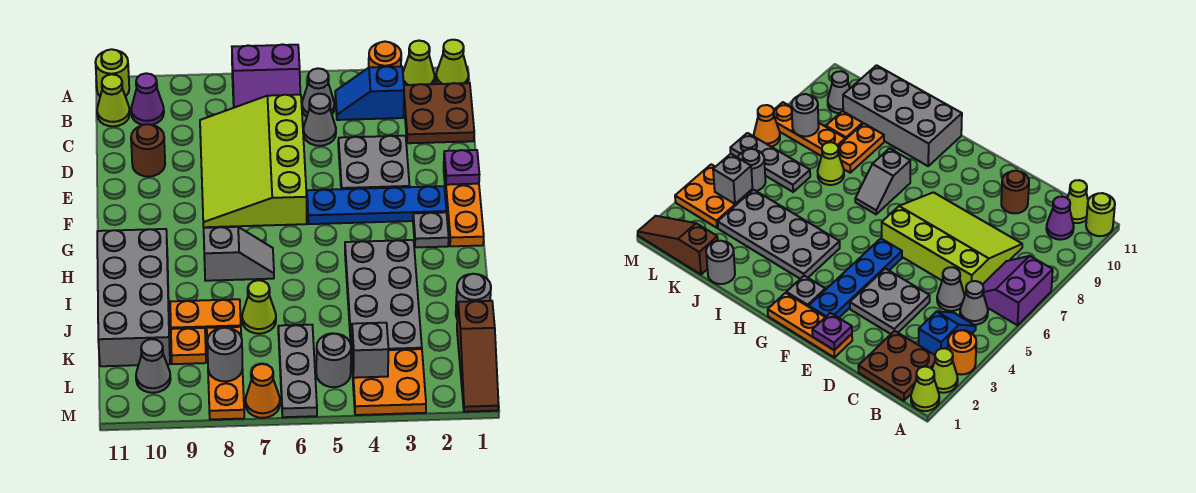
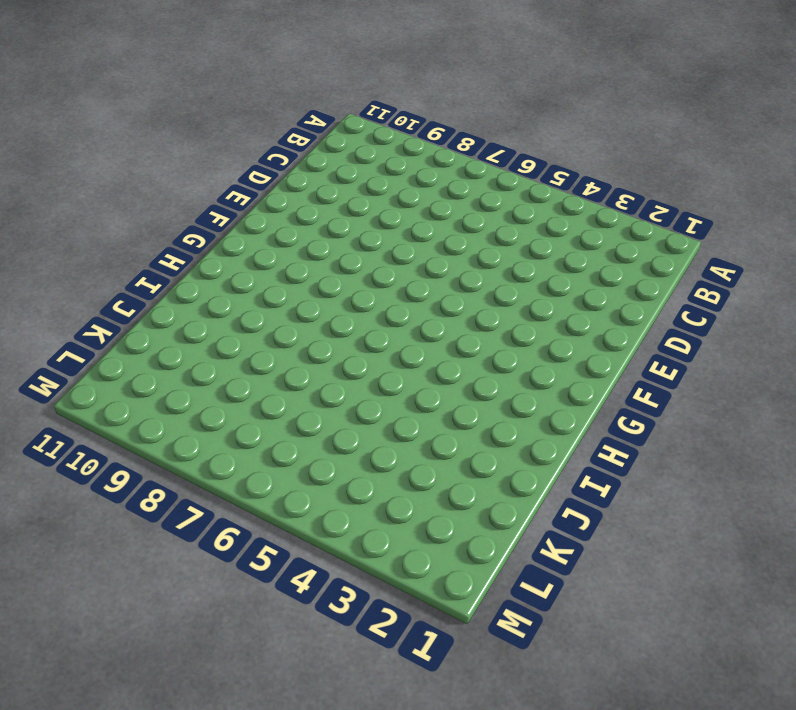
none -> lime 1x1 cone [436,40,469,84]
none -> lime 1x1 cone [403,41,435,85]
none -> orange 1x1 round brick [369,42,401,67]
none -> purple 2x2 slope [232,44,300,108]

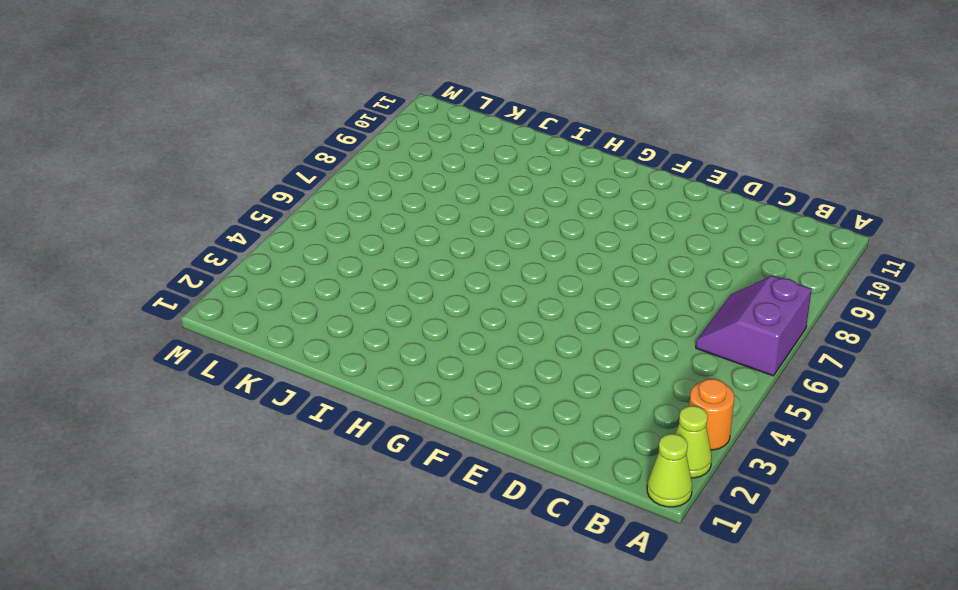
none -> lime 1x1 round brick [95,49,129,97]
none -> brown 2x2 plate [404,83,474,143]
none -> blue 1x2 slope [335,66,404,120]
none -> grey 1x1 cone [302,68,334,117]

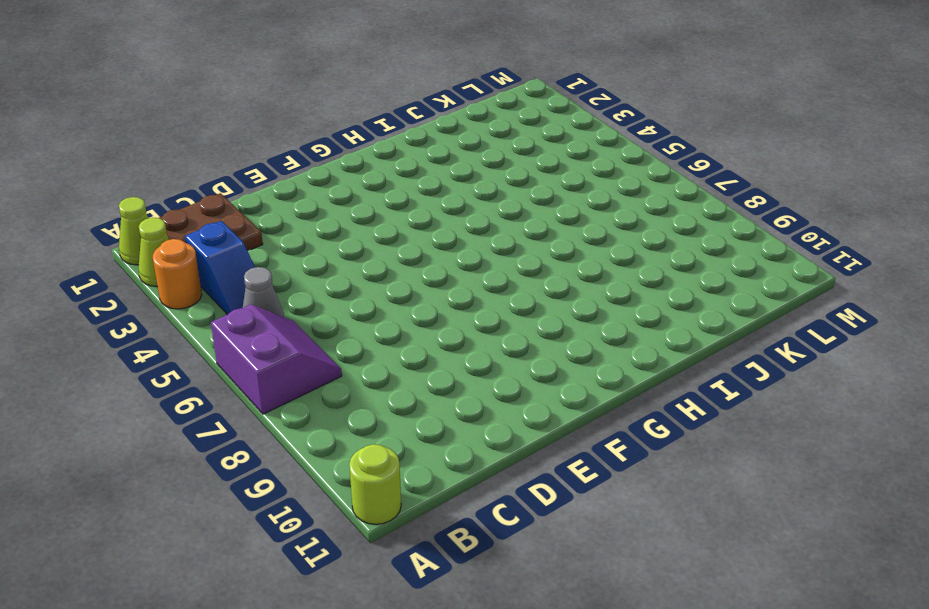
none -> purple 1x1 cone [131,73,164,125]
none -> lime 1x1 cone [97,74,130,126]
none -> grey 1x1 cone [303,94,336,146]
none -> lime 3x4 slope [200,95,307,227]

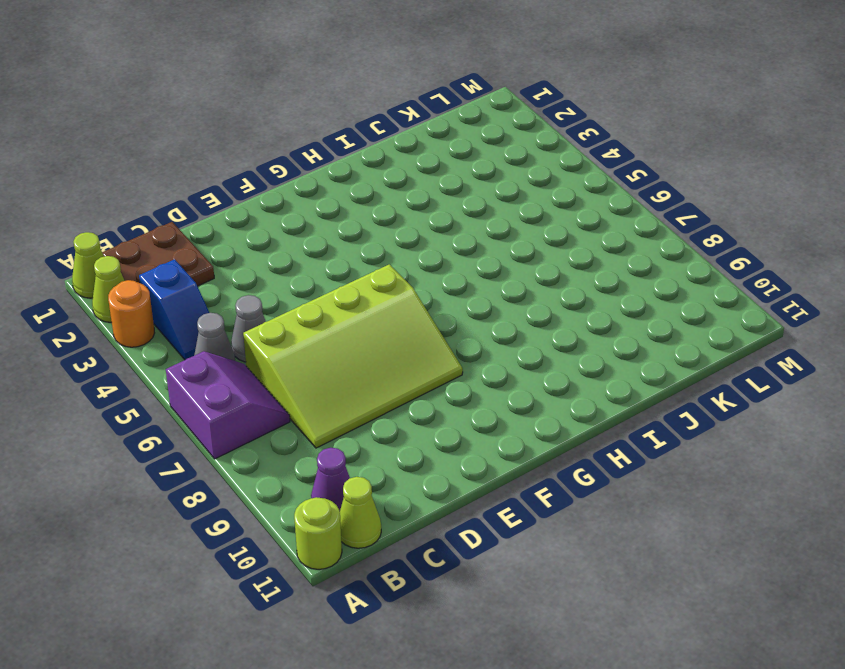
none -> grey 2x2 plate [338,136,410,189]
none -> brown 1x1 round brick [131,124,165,177]
none -> orange 1x3 plate [444,167,484,246]
none -> blue 1x4 plate [307,186,446,224]

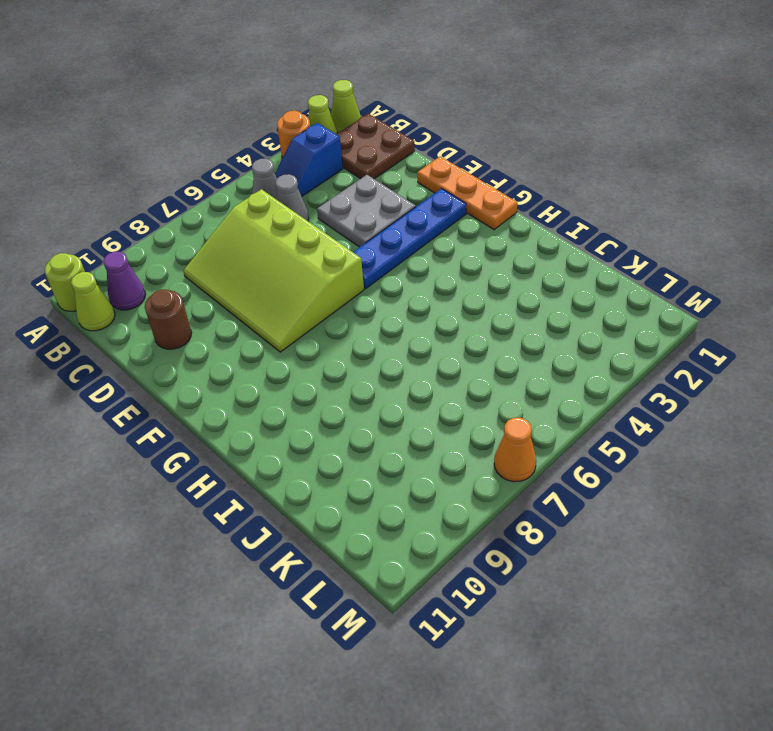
none -> purple 2x2 slope [232,44,300,108]
none -> grey 1x1 plate [413,212,449,248]
none -> grey 2x4 plate [345,240,422,358]
none -> grey 1x2 slope [204,227,274,281]

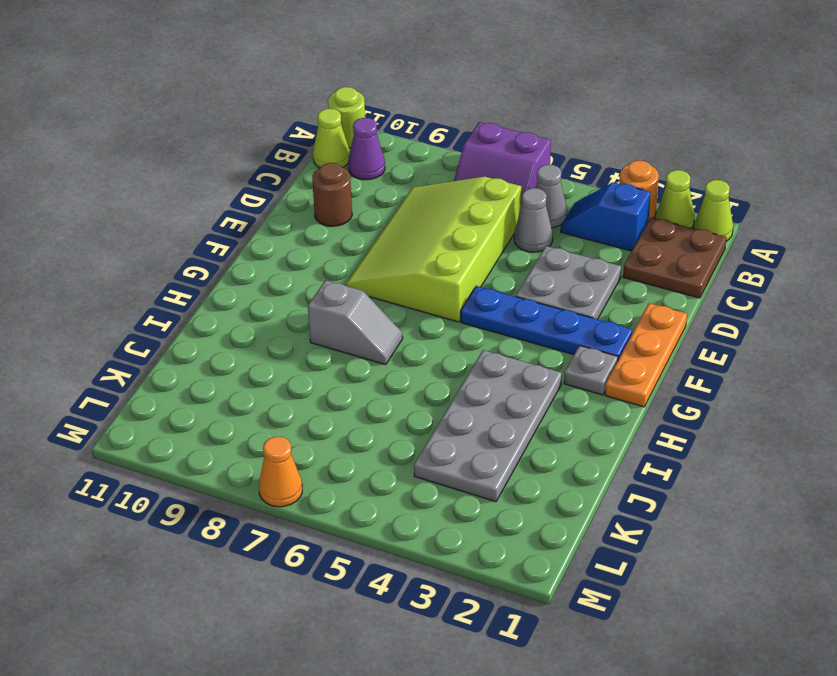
none -> grey 2x4 brick [97,229,170,366]
none -> grey 1x1 round brick [456,274,491,317]
none -> lime 1x1 cone [242,280,276,334]
none -> orange 1x2 plate [170,299,241,335]

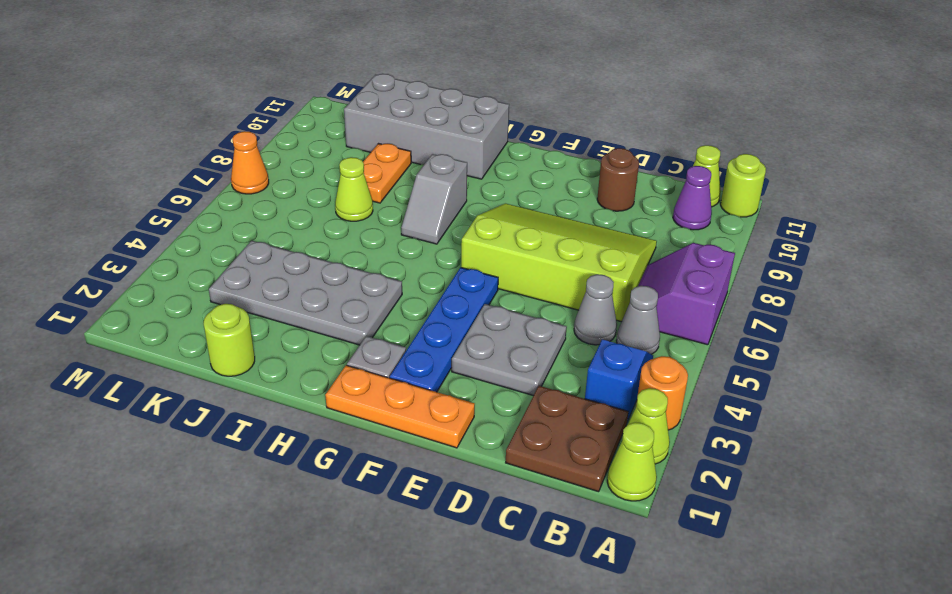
lime 1x1 round brick [204,304,255,376] -> grey 1x1 round brick [456,274,491,317]
none -> brown 1x3 slope [457,301,499,412]
none -> grey 1x3 plate [278,325,317,417]
none -> orange 1x3 plate [207,327,244,420]
none -> orange 1x1 plate [171,328,206,364]

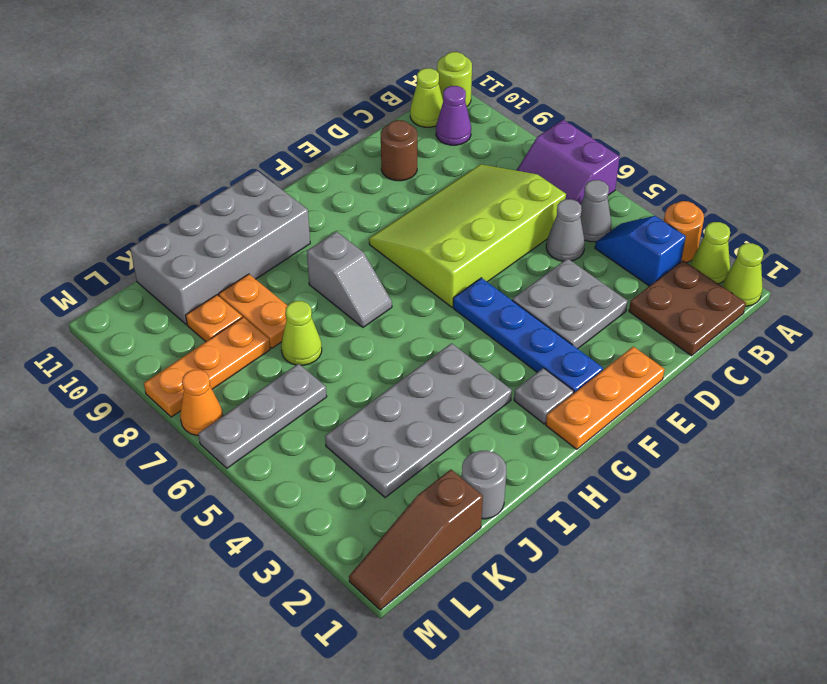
none -> orange 2x2 plate [352,349,426,415]
none -> grey 1x1 round brick [316,333,351,387]
none -> grey 1x1 cone [136,339,171,393]
none -> purple 1x1 plate [444,150,479,185]

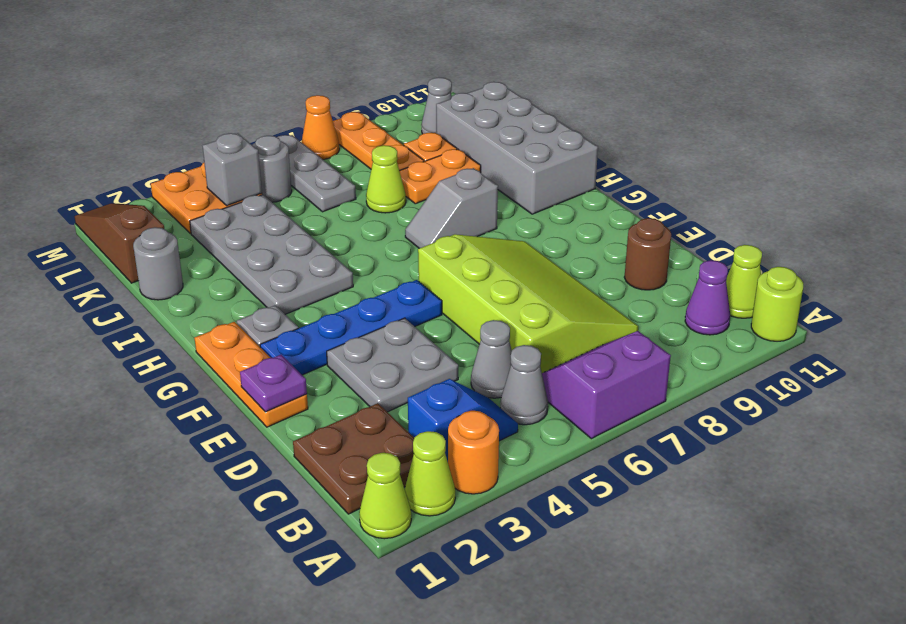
none -> grey 1x1 round brick [207,328,242,382]

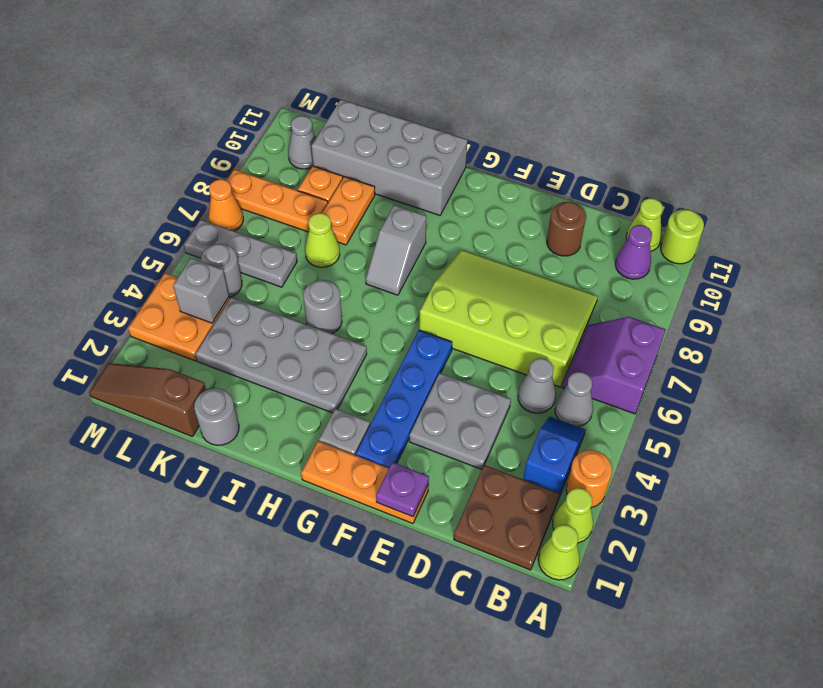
grey 1x1 round brick [303,280,342,334] -> grey 1x1 round brick moved to [207,328,242,382]

